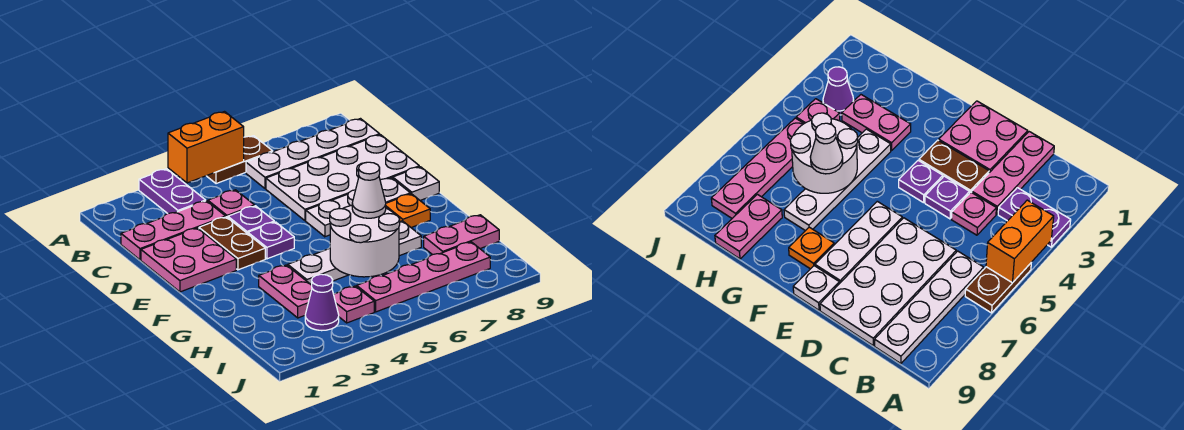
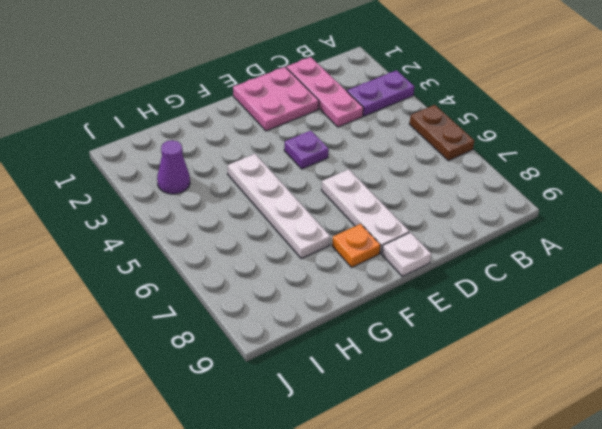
none -> white 1x4 plate [246,119,380,189]
none -> pink 1x1 plate [208,190,255,218]
none -> white 2x4 plate [266,135,419,221]

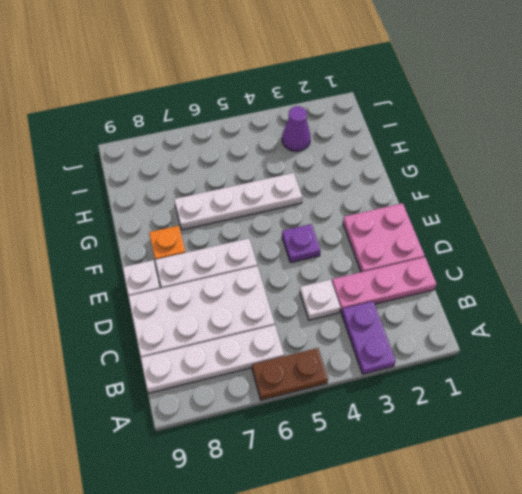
white 1x1 plate [300,280,341,320] -> pink 1x1 plate [208,190,255,218]
none -> brown 1x2 plate [199,217,265,270]
none -> purple 1x1 plate [228,206,274,234]
none -> pink 1x2 plate [259,265,312,318]

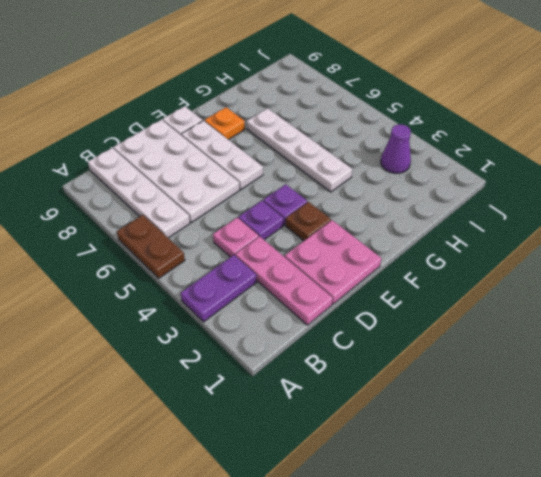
brown 1x1 plate [286,202,331,241] -> brown 1x2 plate [199,217,265,270]
none -> pink 1x2 plate [259,265,312,318]
none -> pink 1x2 plate [424,215,499,255]
none -> pink 1x1 plate [334,286,374,323]

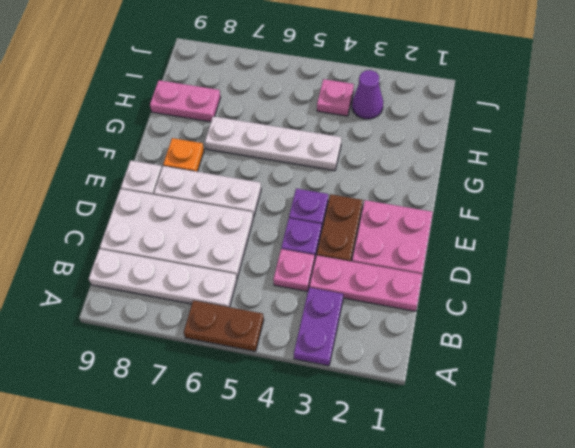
none -> pink 1x2 plate [259,265,312,318]
none -> pink 1x4 plate [357,242,490,312]
none -> orange 1x2 brick [168,112,244,183]

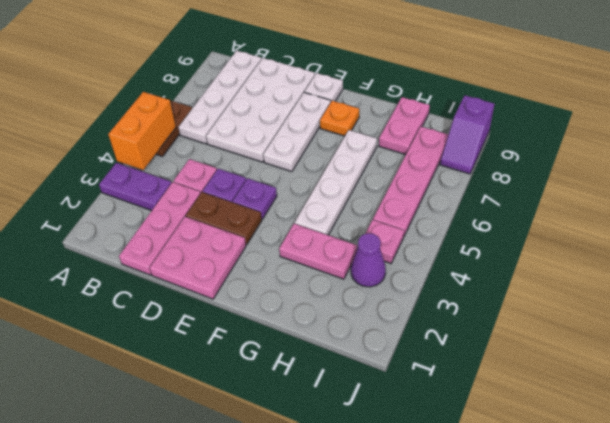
purple 1x2 slope [440,95,494,174] -> none
none -> white 2x2 round brick [330,206,400,277]
none -> white 1x1 cone [352,162,386,218]

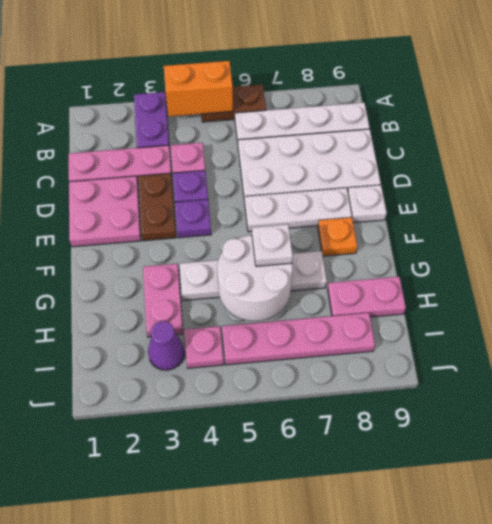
white 1x1 plate [252,224,293,266] -> white 1x1 cone [352,162,386,218]

